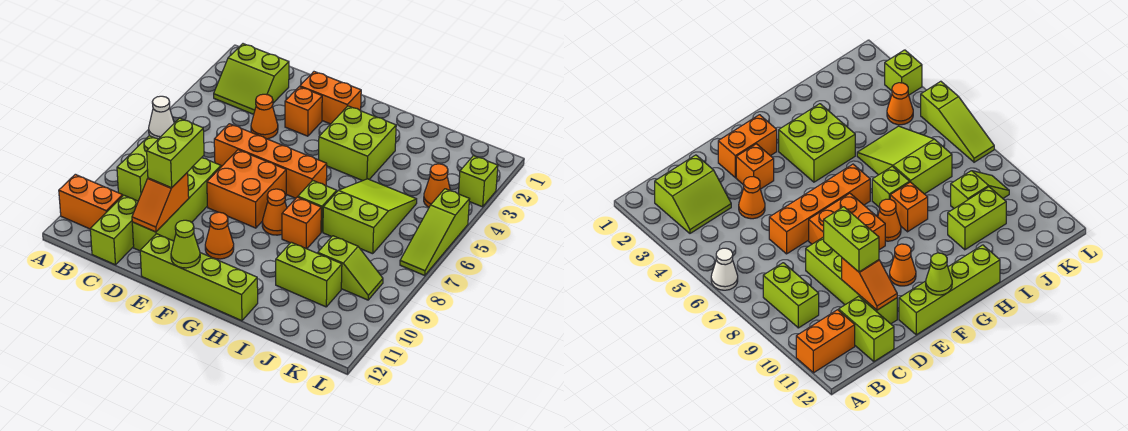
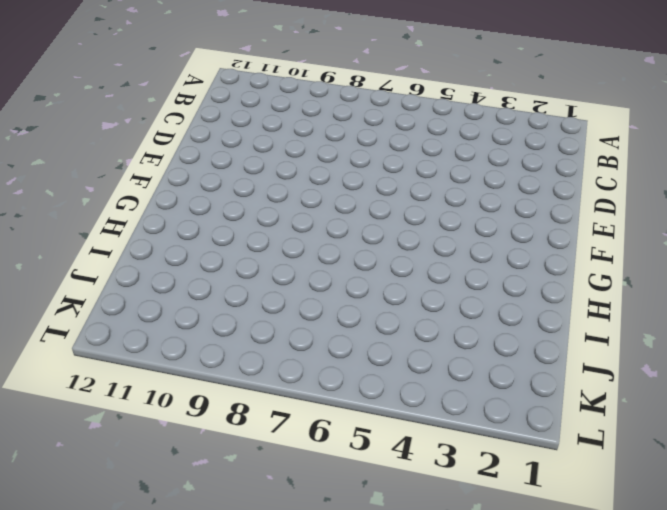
none -> white 1x1 cone [149,96,174,139]
none -> orange 1x2 brick [59,174,123,229]
none -> lime 2x2 slope [214,44,289,114]

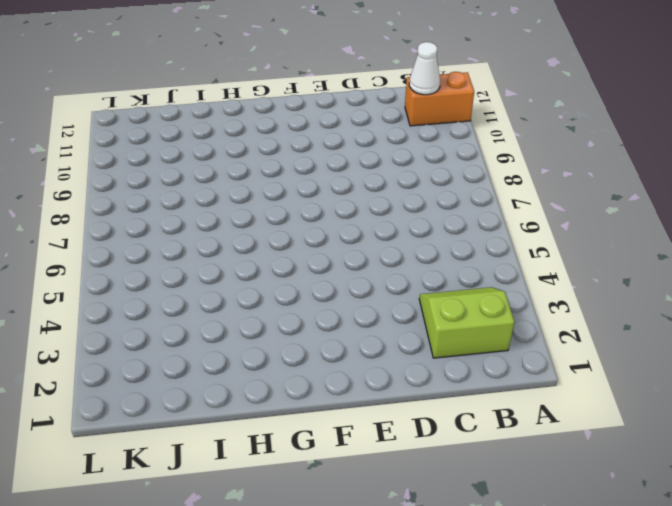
white 1x1 cone [409,42,440,95] -> white 1x1 cone moved to [149,96,174,139]
none -> lime 1x2 brick [117,136,158,201]
none -> lime 1x2 brick [90,195,138,265]
none -> orange 1x1 cone [251,94,278,139]

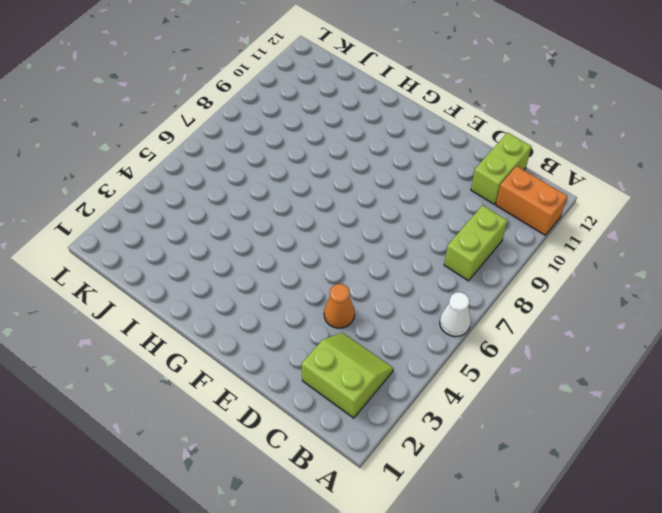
none -> orange 1x4 brick [214,124,327,198]
none -> lime 1x4 brick [132,158,221,251]
none -> orange 1x2 brick [300,72,361,124]

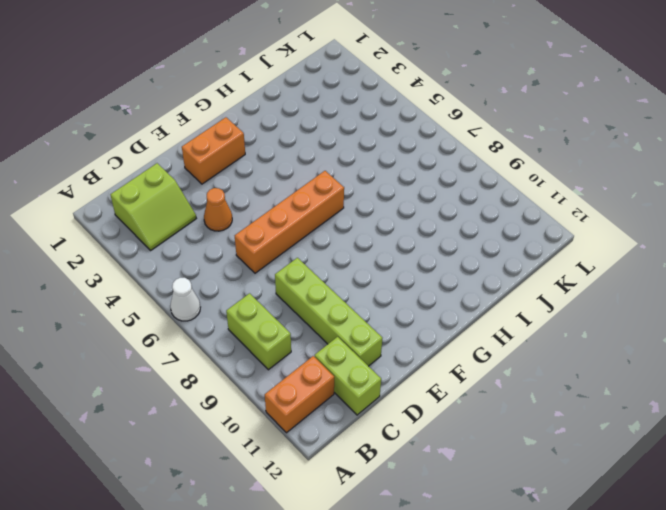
none -> orange 1x1 brick [285,87,322,136]
none -> orange 2x2 brick [207,150,286,228]
none -> lime 1x4 brick [140,234,258,321]

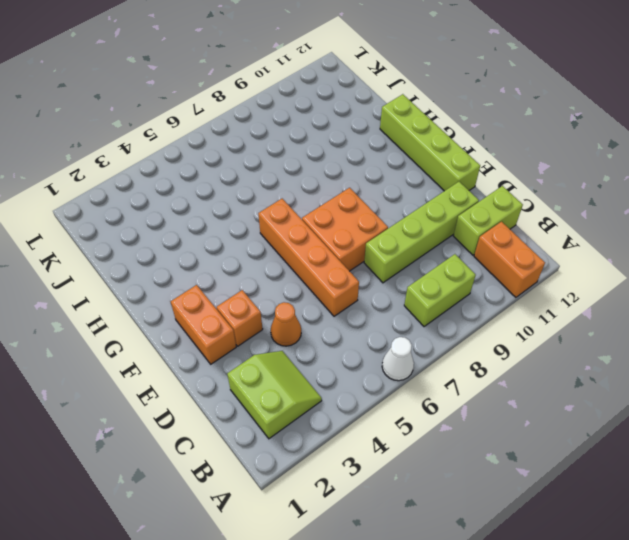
none -> orange 1x1 cone [205,212,234,259]
none -> lime 2x2 brick [319,106,396,181]
none -> orange 1x1 cone [262,189,287,235]

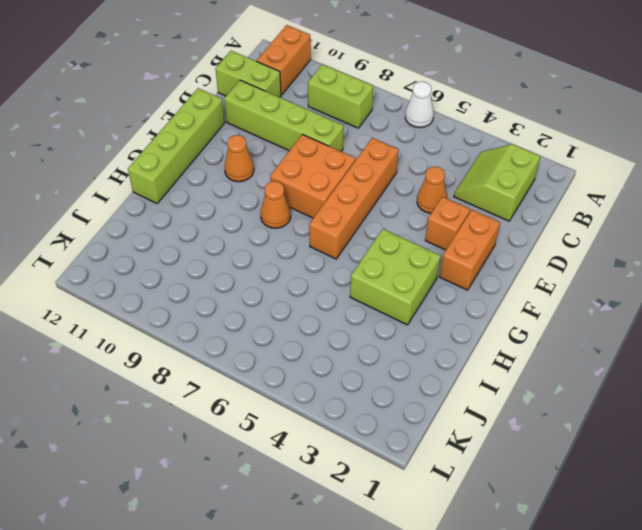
none -> lime 1x1 brick [298,181,337,232]
none -> orange 1x1 brick [282,197,321,249]
none -> lime 2x3 slope [323,179,417,254]

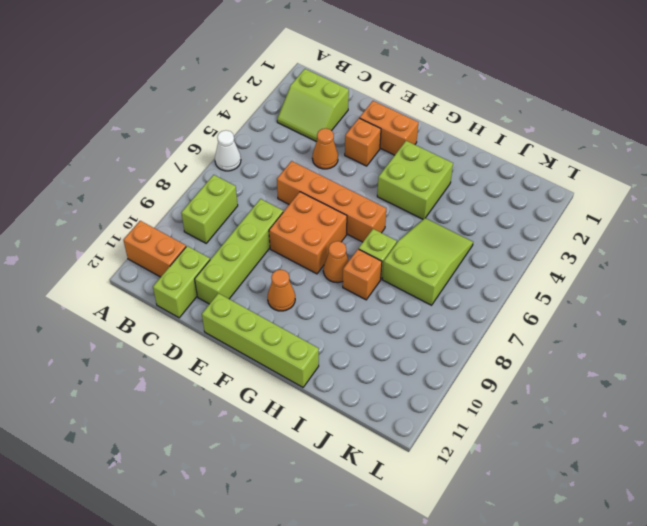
none -> lime 1x2 brick [276,242,342,307]
none -> lime 1x2 slope [318,236,383,300]
none -> orange 1x1 cone [424,164,450,207]

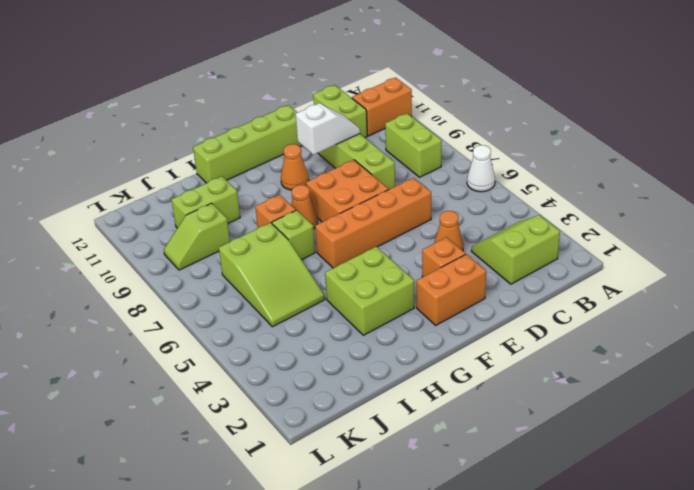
white 1x2 slope [296,103,360,155] -> orange 1x2 slope [132,172,189,232]
none -> orange 1x1 cone [424,164,450,207]
none -> lime 1x1 brick [459,156,498,207]
none -> lime 1x3 slope [400,189,470,276]

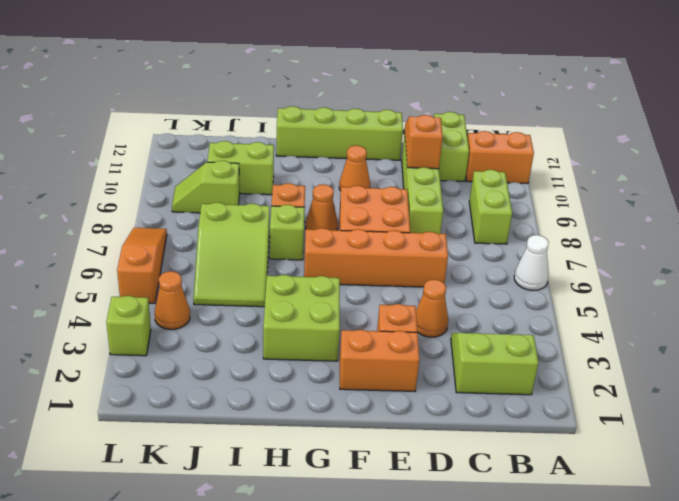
orange 1x3 slope [117,228,167,303] -> lime 1x3 slope [400,189,470,276]
none -> lime 1x1 cone [171,220,200,268]
none -> lime 1x2 brick [147,118,204,188]

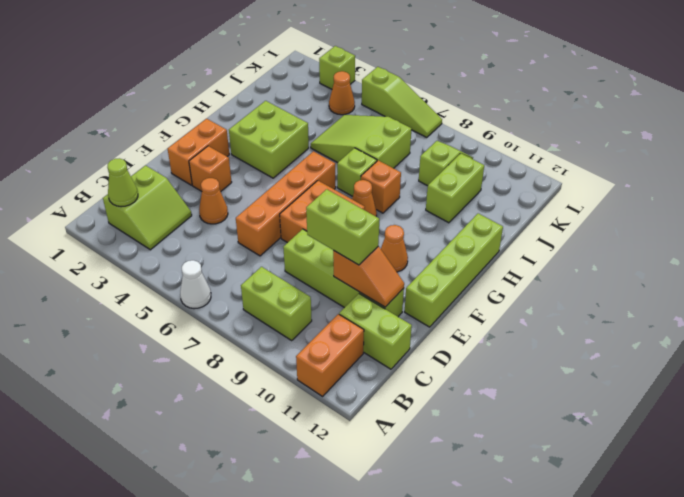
lime 1x1 cone [108,158,138,207] -> lime 1x1 cone moved to [171,220,200,268]

